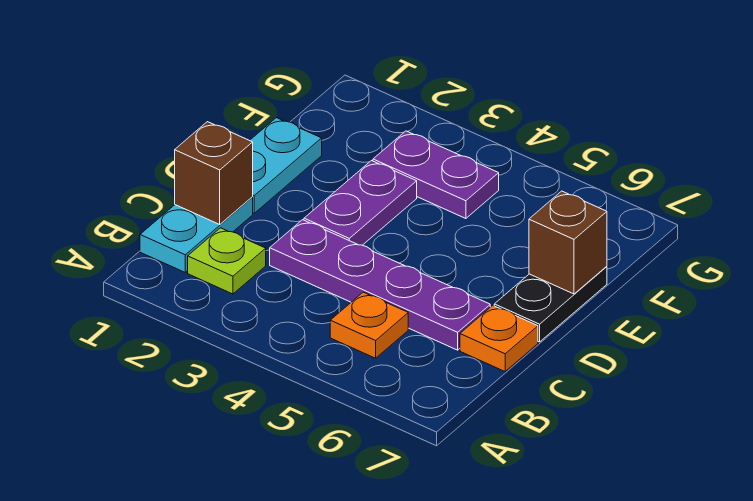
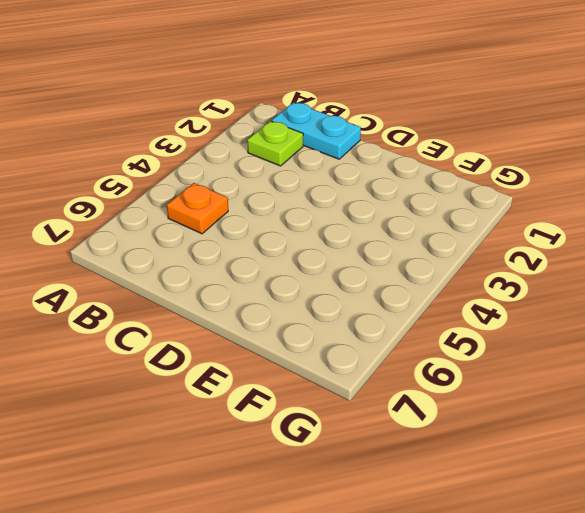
none -> purple 1x4 plate [270,220,490,350]
none -> orange 1x1 plate [460,306,538,371]

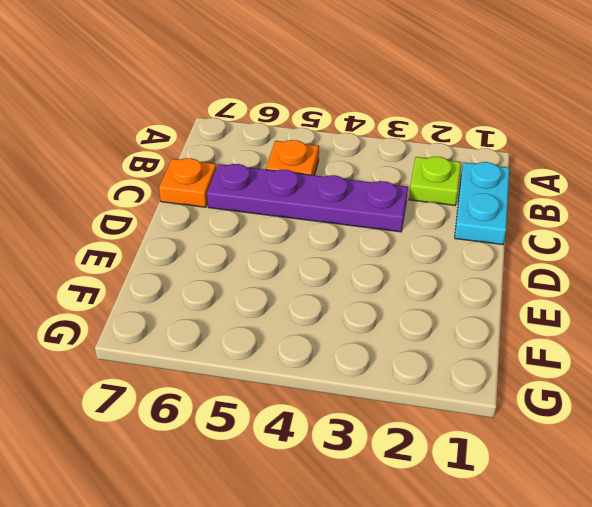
none -> cyan 1x2 plate [250,118,322,213]
none -> purple 1x2 plate [304,161,417,245]

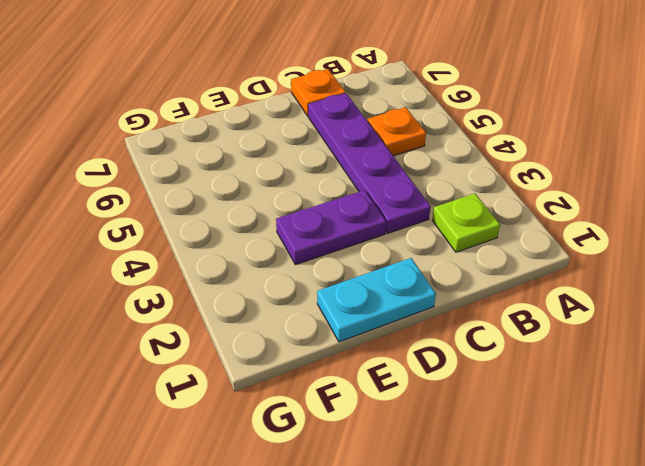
none -> cyan 1x2 plate [140,197,253,272]
none -> black 1x2 plate [494,266,607,342]

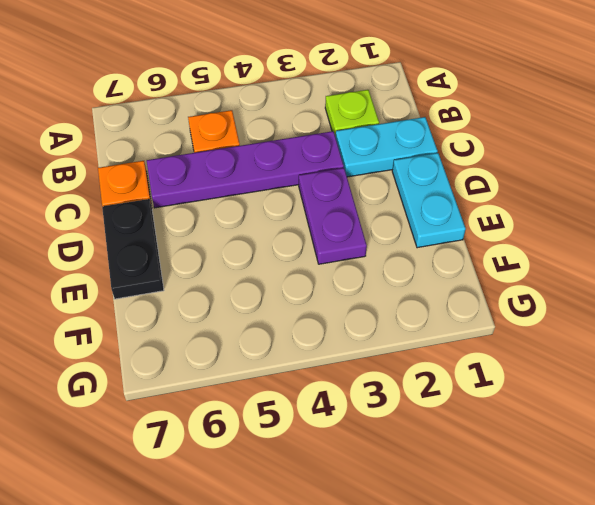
cyan 1x2 plate [336,117,438,177] -> cyan 1x2 plate turned to [140,197,253,272]
none -> purple 1x2 plate [373,131,499,219]
none -> brown 1x1 brick [175,122,253,224]

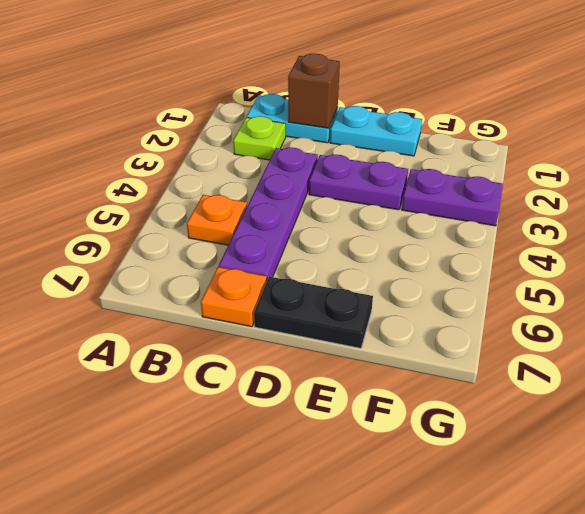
purple 1x2 plate [402,169,503,226] -> purple 1x2 plate turned to [373,131,499,219]
none -> brown 1x1 brick [529,191,607,294]

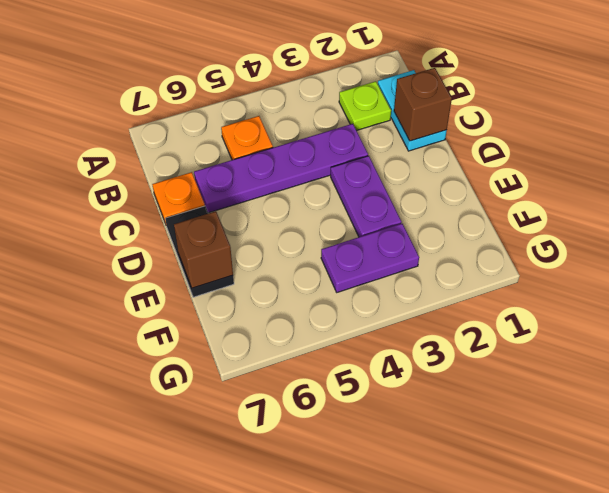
none -> cyan 1x2 plate [250,118,322,213]

